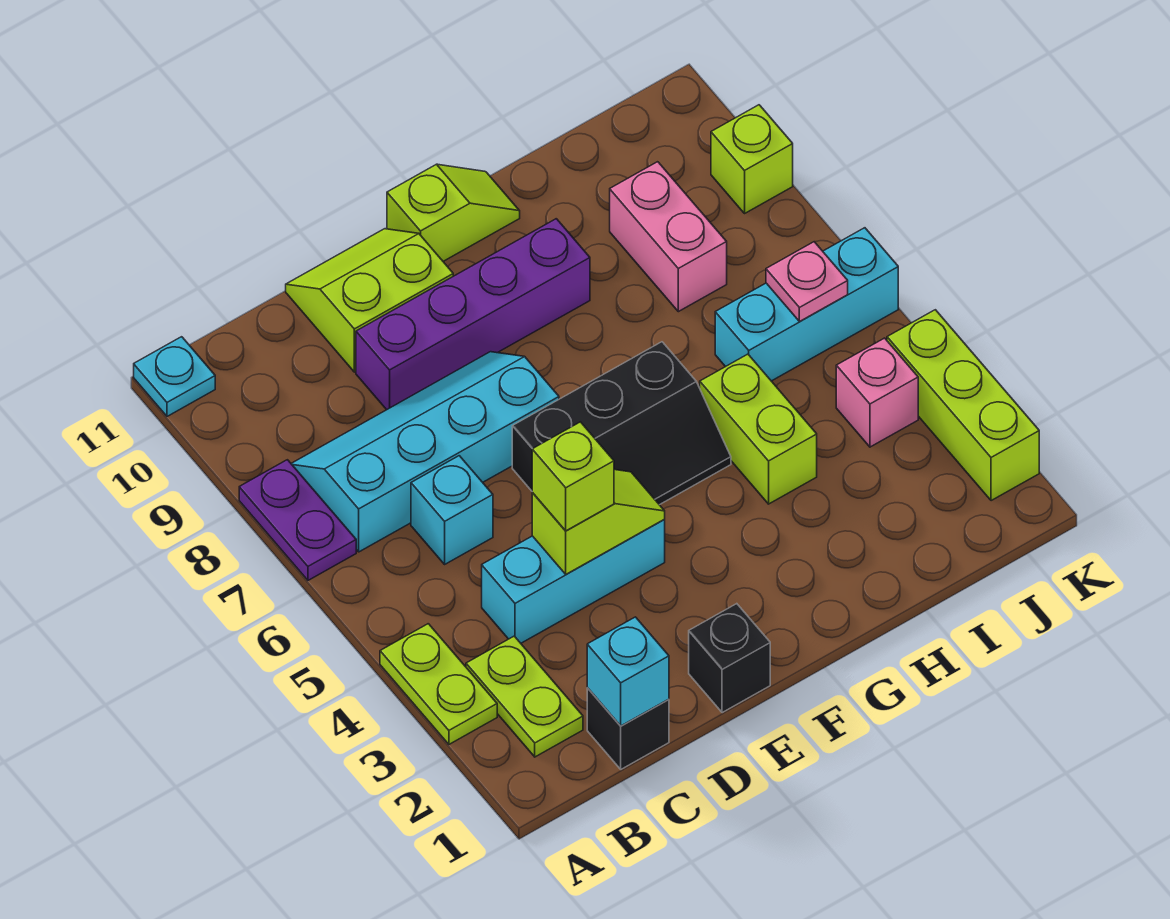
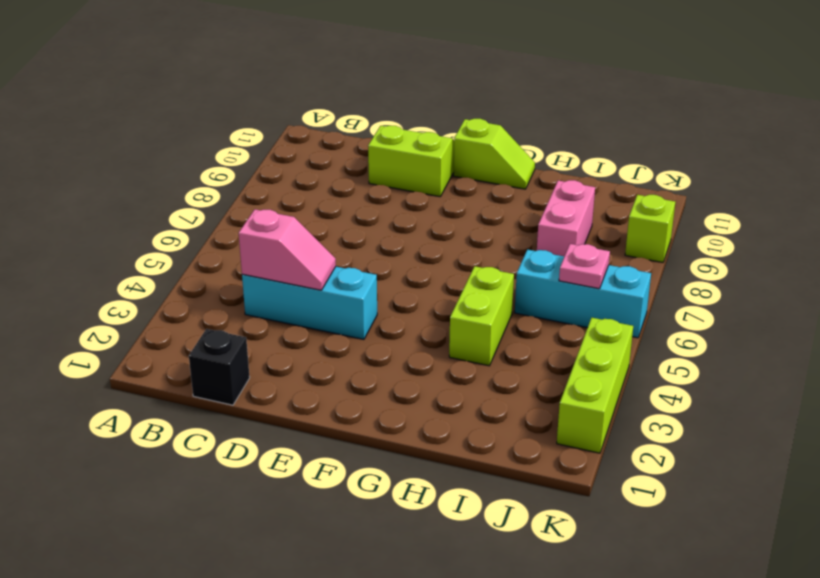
pink 1x2 slope [239,209,336,290] -> lime 1x2 slope [532,470,665,574]
none -> lime 1x2 plate [380,624,497,744]
none -> purple 1x2 plate [239,460,356,580]
none -> cyan 1x1 plate [134,337,215,416]

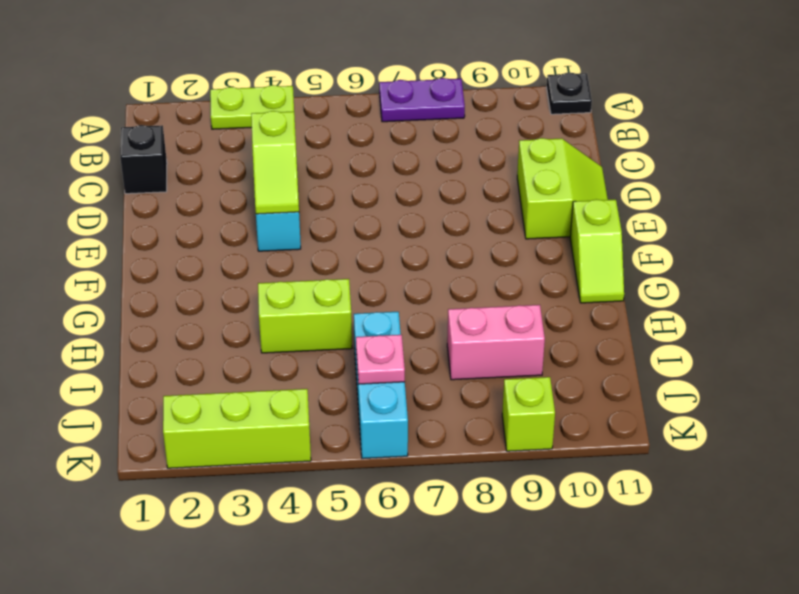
black 1x1 plate [547,72,592,114] -> cyan 1x1 plate [134,337,215,416]
none -> lime 1x2 plate [466,636,583,757]
none -> cyan 2x4 slope [291,352,559,552]
none -> cyan 1x1 brick [411,456,493,564]

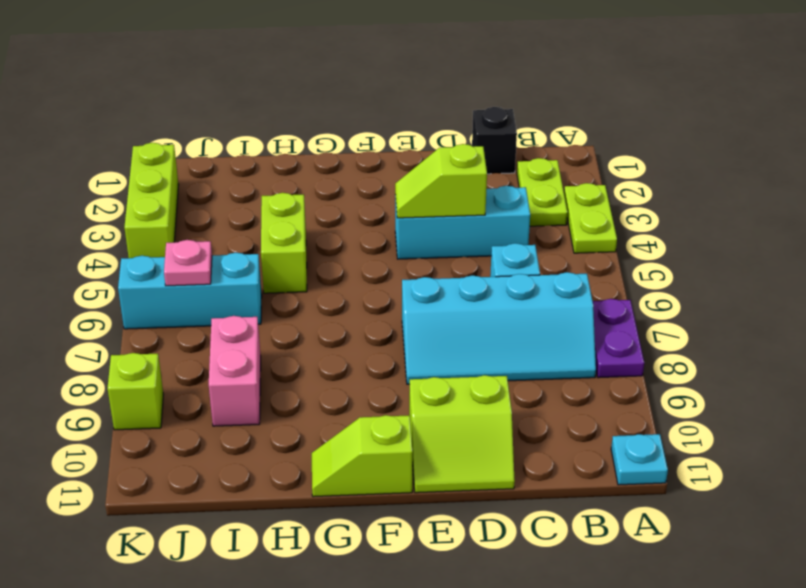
none -> purple 1x4 brick [356,219,590,410]
none -> black 1x1 brick [689,604,770,713]
none -> black 2x3 slope [512,342,731,505]

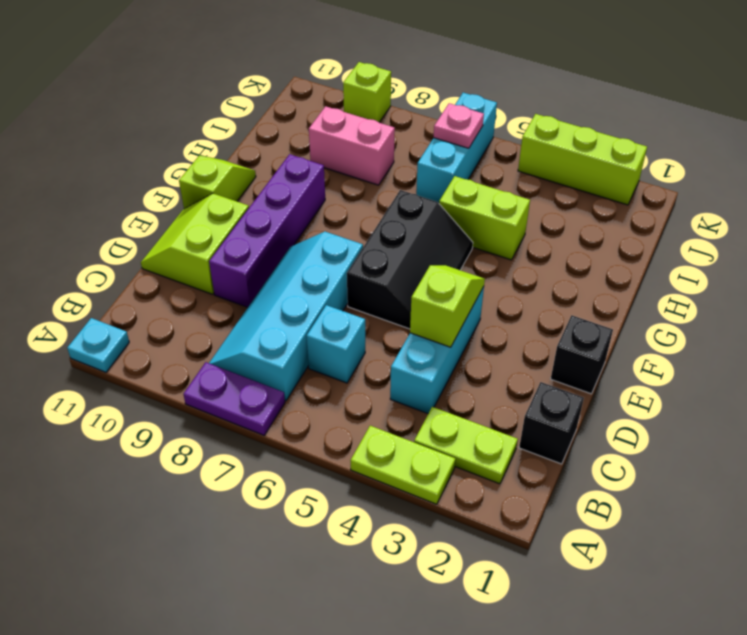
none -> pink 1x1 brick [836,338,918,447]
none -> cyan 1x1 brick [587,617,669,726]
none -> lime 1x1 brick [532,422,614,531]

